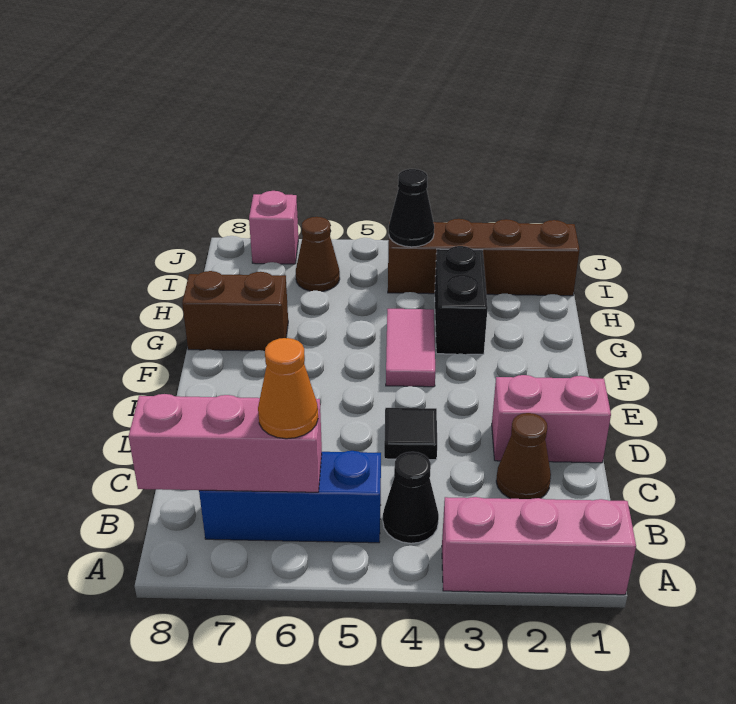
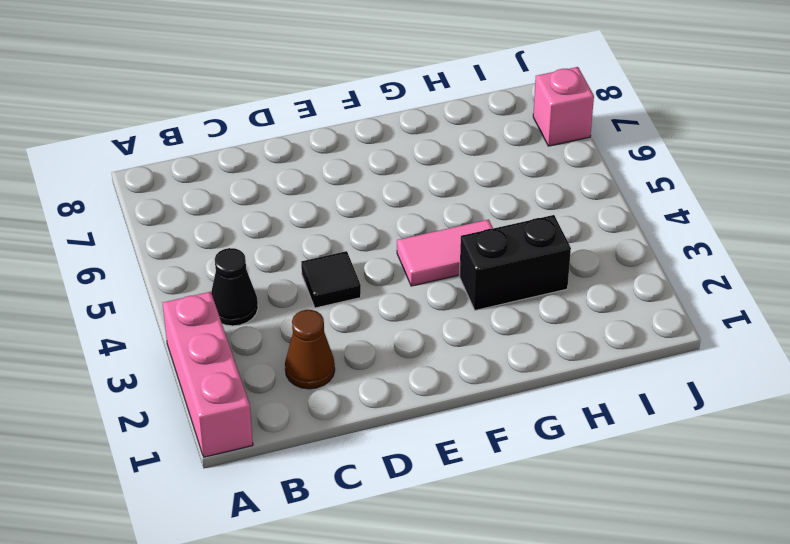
none -> blue 1x3 brick [199,451,381,543]
none -> pink 1x2 brick [492,375,611,463]
none -> brown 1x2 brick [182,271,288,351]

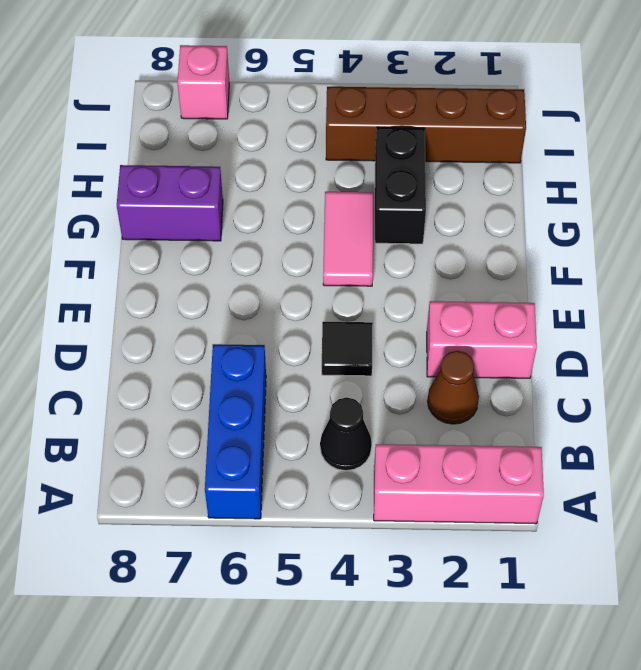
blue 1x3 brick [205,344,266,519] -> blue 1x3 brick turned to [199,451,381,543]
purple 1x2 brick [117,165,223,241] -> brown 1x2 brick [182,271,288,351]
none -> brown 1x1 cone [296,217,340,291]
none -> pink 1x3 brick [129,394,322,492]
none -> black 1x1 cone [389,169,434,247]

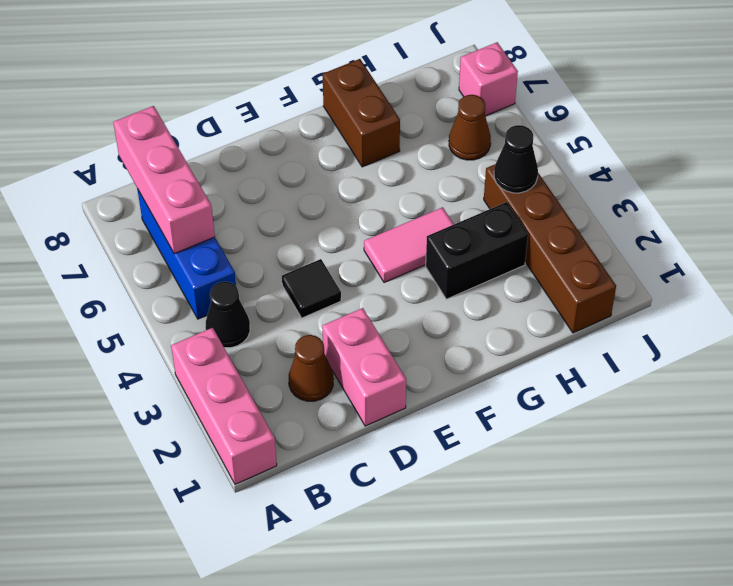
none -> orange 1x1 cone [258,338,318,439]

